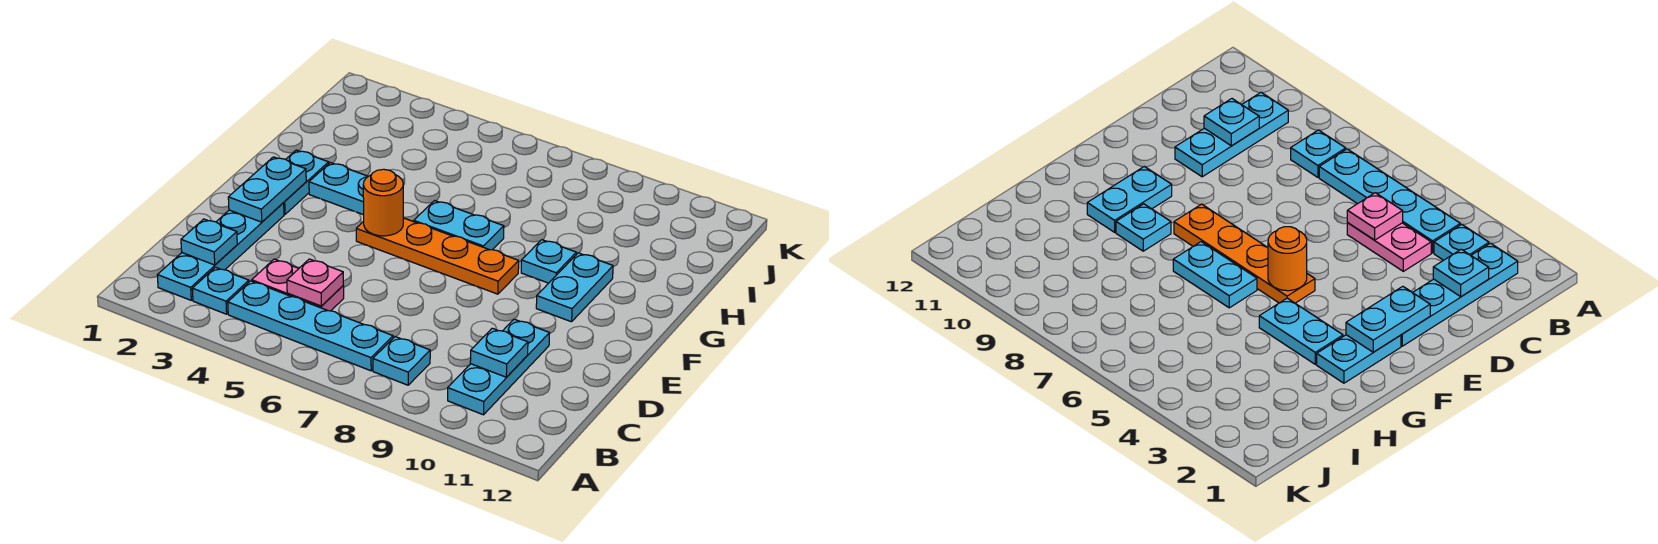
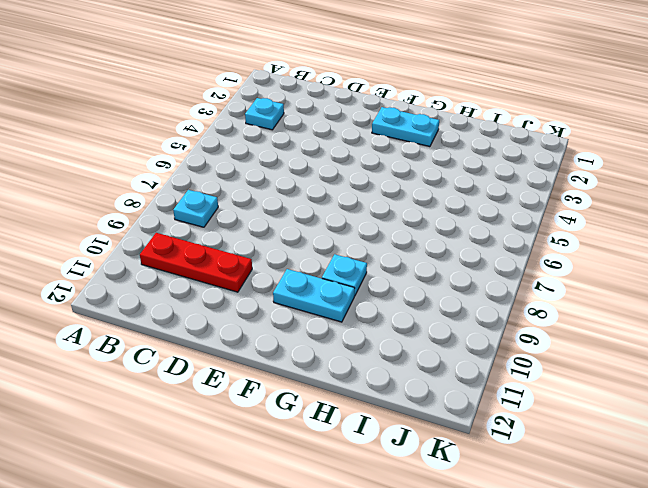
red 1x3 plate [140,233,252,292] -> cyan 1x3 plate [448,319,549,415]
none -> cyan 1x4 plate [157,203,284,300]
none -> cyan 1x4 plate [228,281,393,371]
none -> pink 1x2 plate [252,259,344,311]

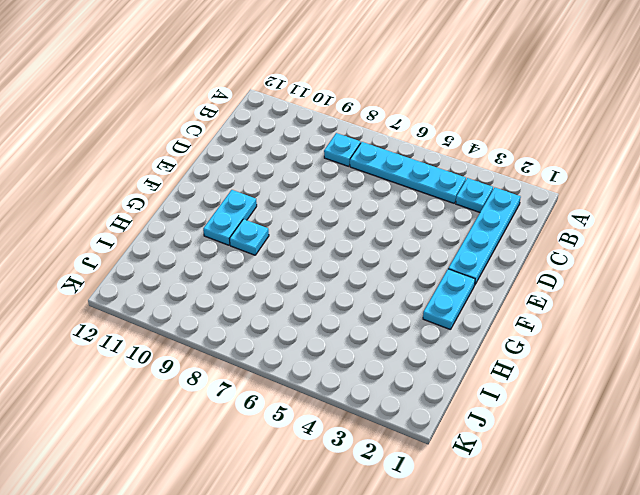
none -> cyan 1x3 plate [448,319,549,415]
none -> pink 1x2 plate [252,259,344,311]
none -> orange 1x4 plate [356,218,519,294]

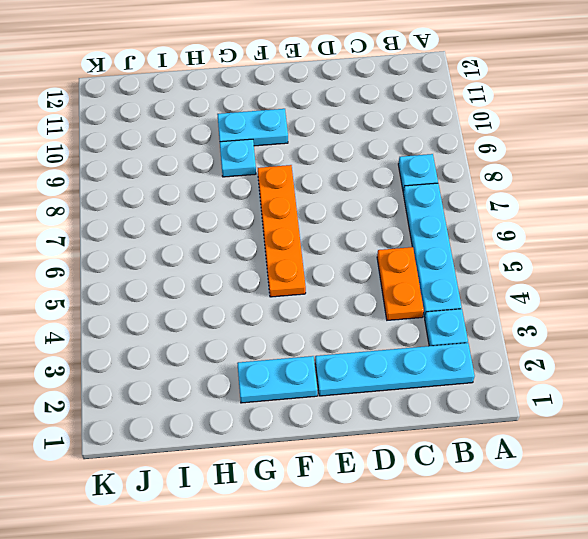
orange 1x2 plate [377,247,424,320] -> pink 1x2 plate [252,259,344,311]
none -> cyan 1x3 plate [448,319,549,415]
none -> cyan 1x2 plate [309,163,368,215]
none -> cyan 1x2 plate [414,201,504,250]

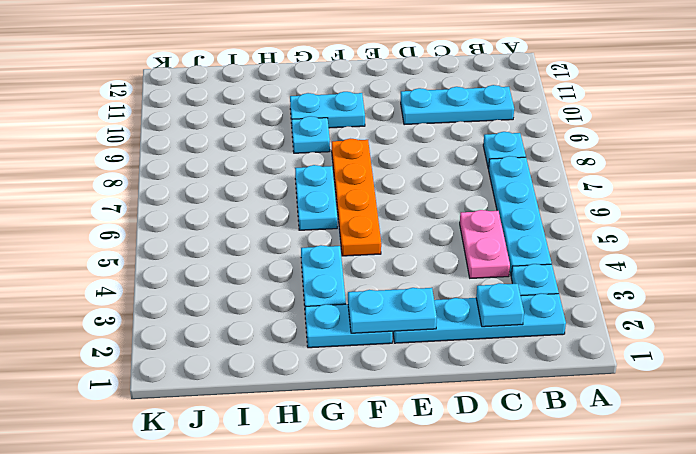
none -> pink 1x1 plate [287,259,343,306]
none -> cyan 1x1 plate [470,328,528,377]
none -> orange 1x1 round brick [363,169,403,236]

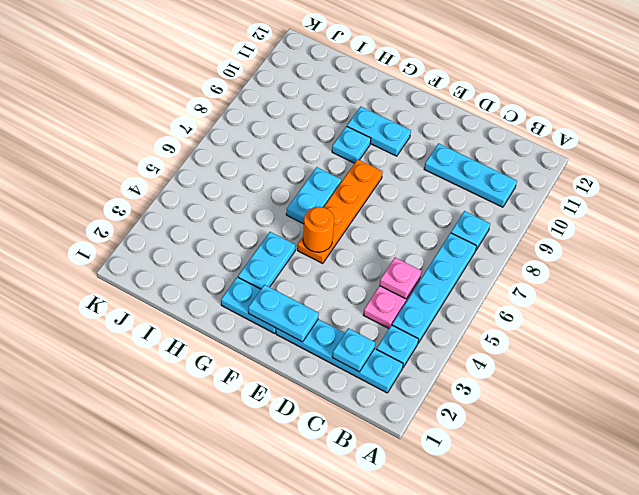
none -> cyan 1x1 plate [470,328,528,377]

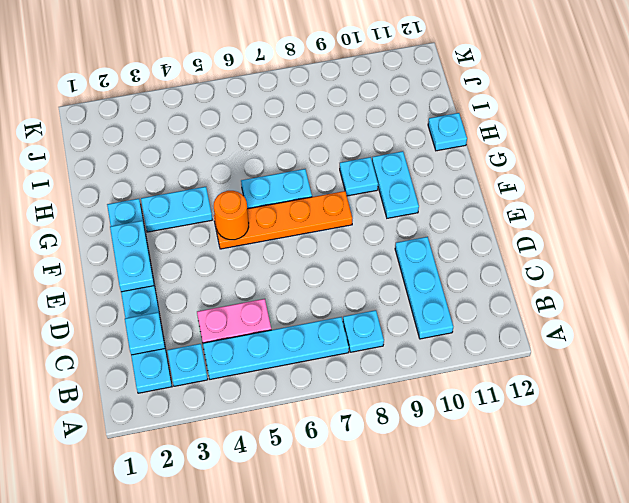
cyan 1x1 plate [428,113,467,151] -> cyan 1x1 plate moved to [470,328,528,377]
none -> pink 1x1 plate [287,259,343,306]

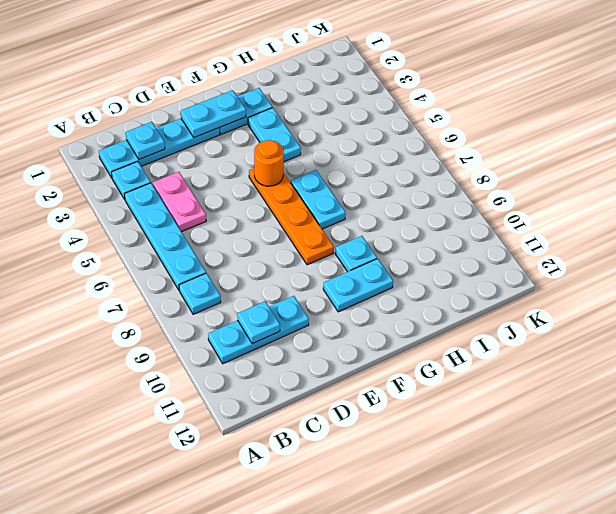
none -> pink 1x1 plate [287,259,343,306]

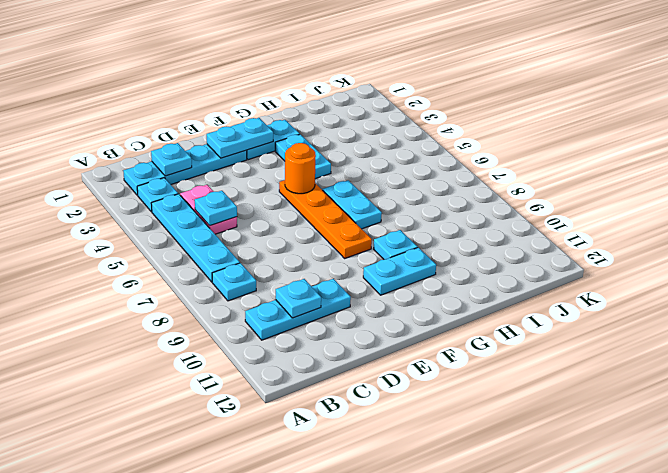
cyan 1x1 plate [195,191,237,226] -> pink 1x1 plate [287,259,343,306]

